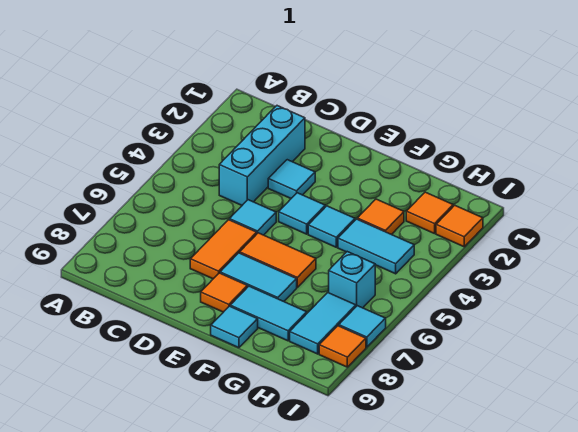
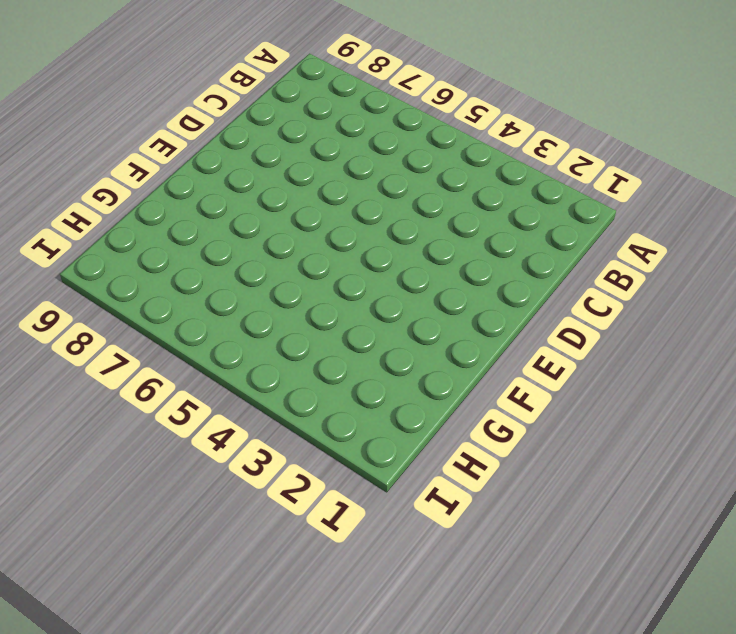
none -> cyan 1x3 brick [219,106,305,205]
none -> cyan 1x1 tile [268,160,315,198]
none -> cyan 1x1 tile [229,200,276,235]

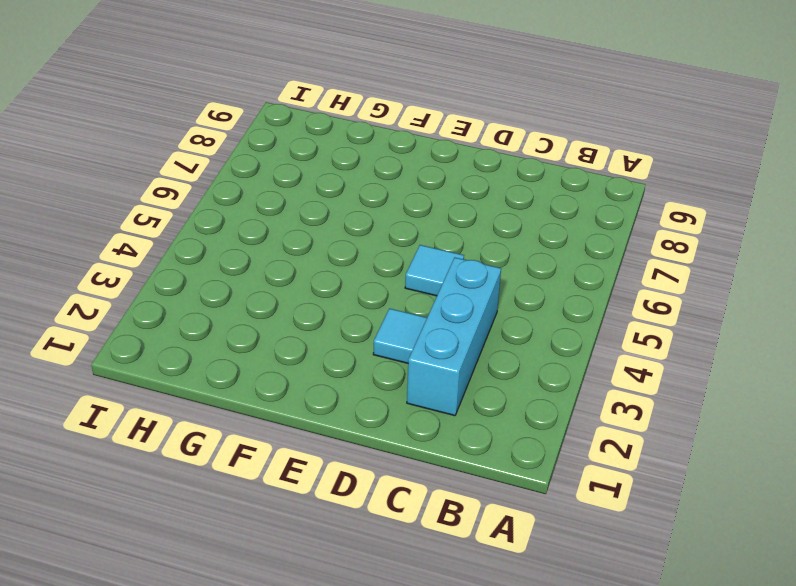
none -> orange 1x2 tile [190,220,257,279]
none -> cyan 1x1 tile [279,193,325,234]
none -> orange 1x2 tile [240,233,316,287]

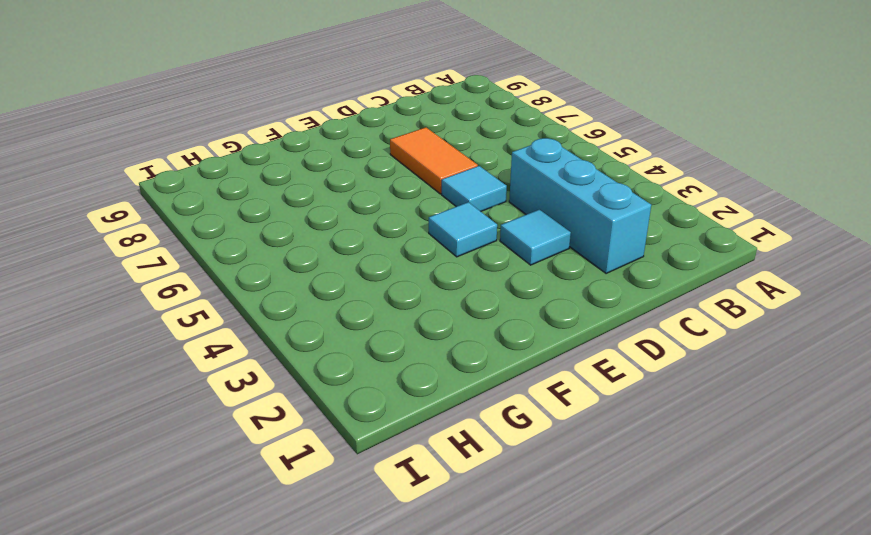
none -> orange 1x2 tile [240,233,316,287]
none -> cyan 1x2 tile [220,253,297,301]
none -> orange 1x1 tile [201,273,247,312]

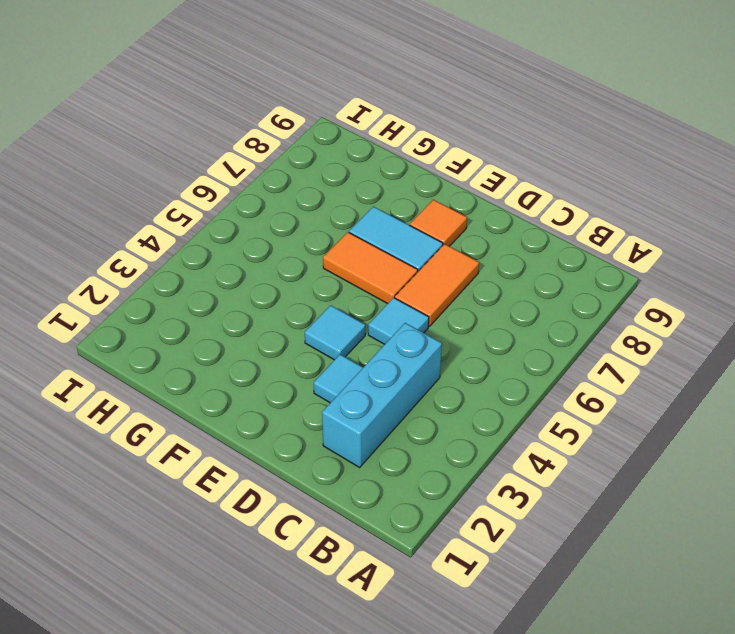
none -> cyan 1x1 tile [308,206,355,247]
none -> cyan 1x2 tile [230,286,307,341]
none -> cyan 1x1 tile [211,306,258,348]

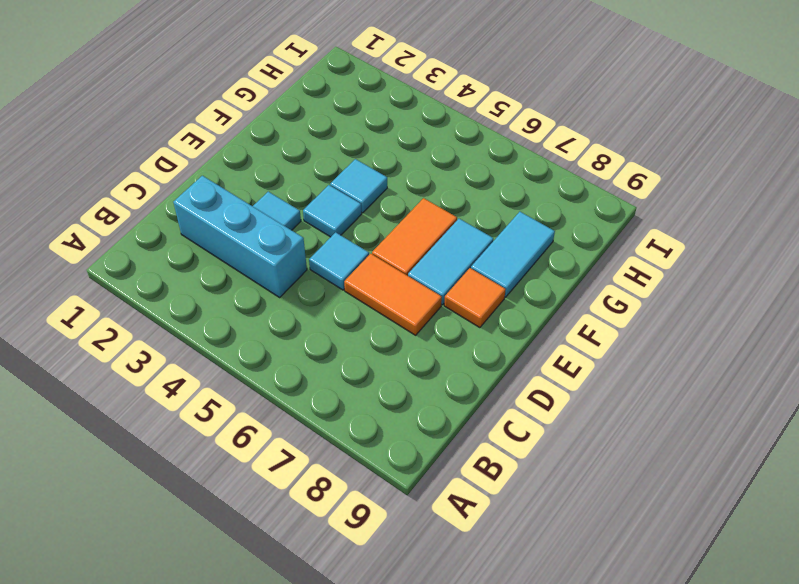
none -> cyan 1x1 tile [211,306,258,348]
none -> orange 1x1 tile [357,199,404,235]
none -> cyan 1x2 tile [338,219,414,274]

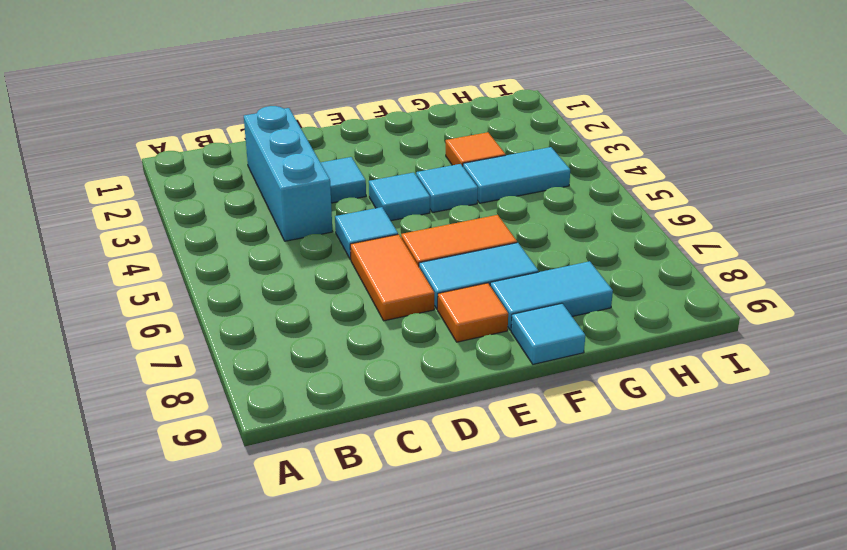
none -> orange 1x1 tile [406,192,453,234]
none -> cyan 1x1 brick [329,252,375,308]
none -> cyan 1x2 tile [290,293,356,354]

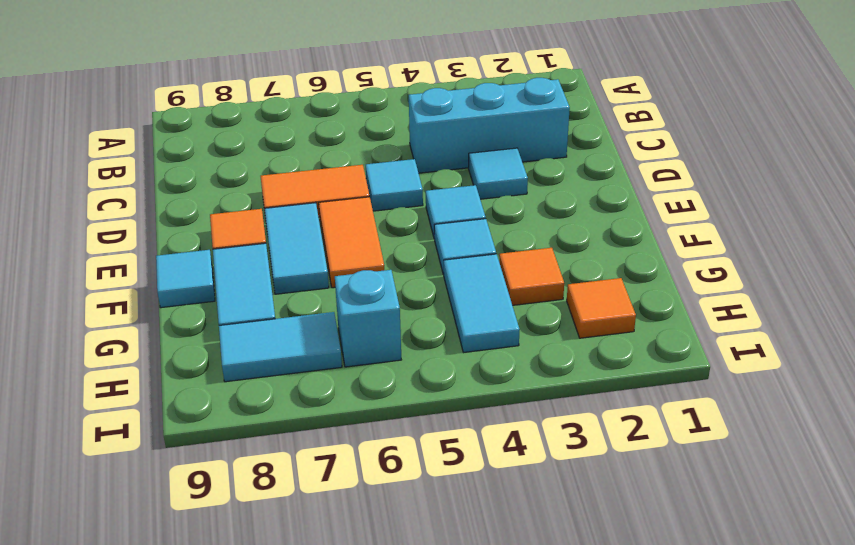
none -> orange 1x1 tile [436,205,483,247]
none -> cyan 1x1 tile [339,306,386,347]
none -> orange 1x1 tile [319,326,366,367]

